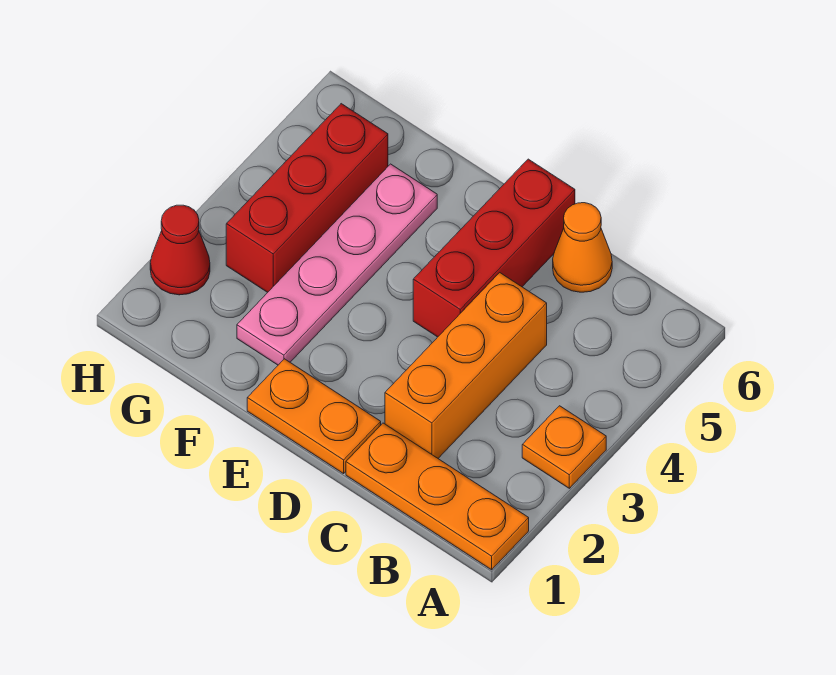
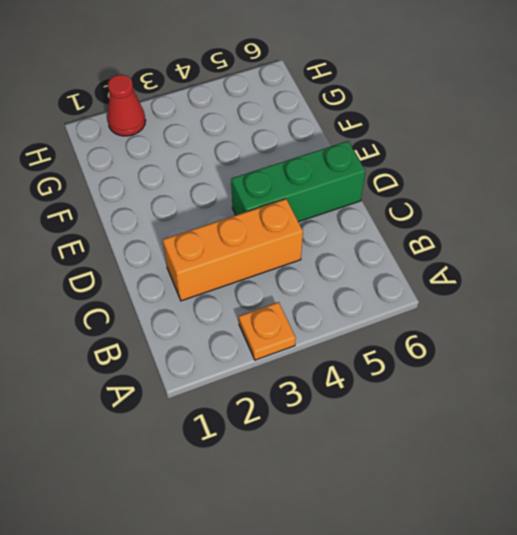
green 1x3 brick [231,141,365,222] -> red 1x3 brick [413,159,575,337]
none -> orange 1x3 plate [346,423,529,570]
none -> orange 1x1 cone [553,203,612,292]

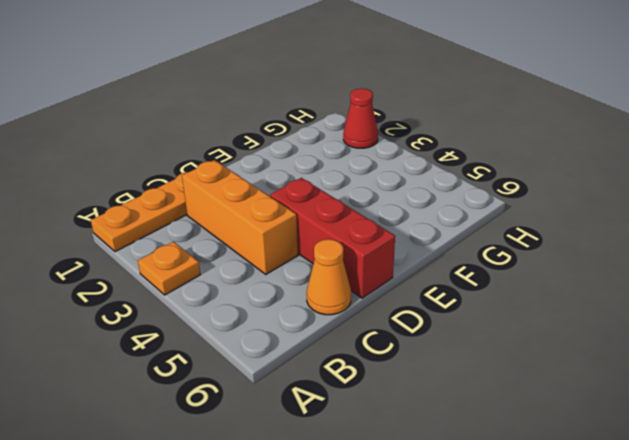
none -> orange 1x2 plate [247,359,381,474]
none -> pink 1x4 plate [237,164,437,365]

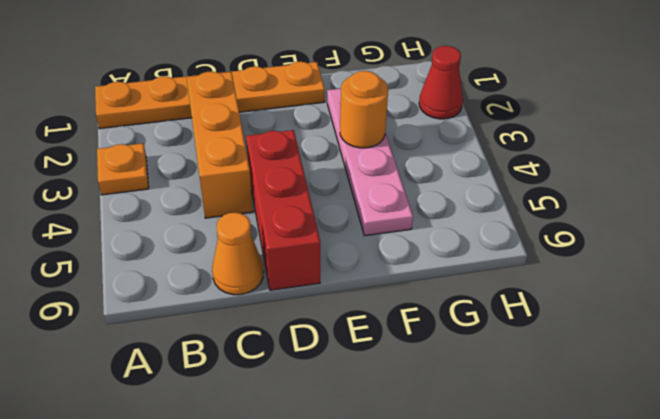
orange 1x1 round brick [340,71,388,148] -> none
none -> red 1x3 brick [226,104,388,292]

